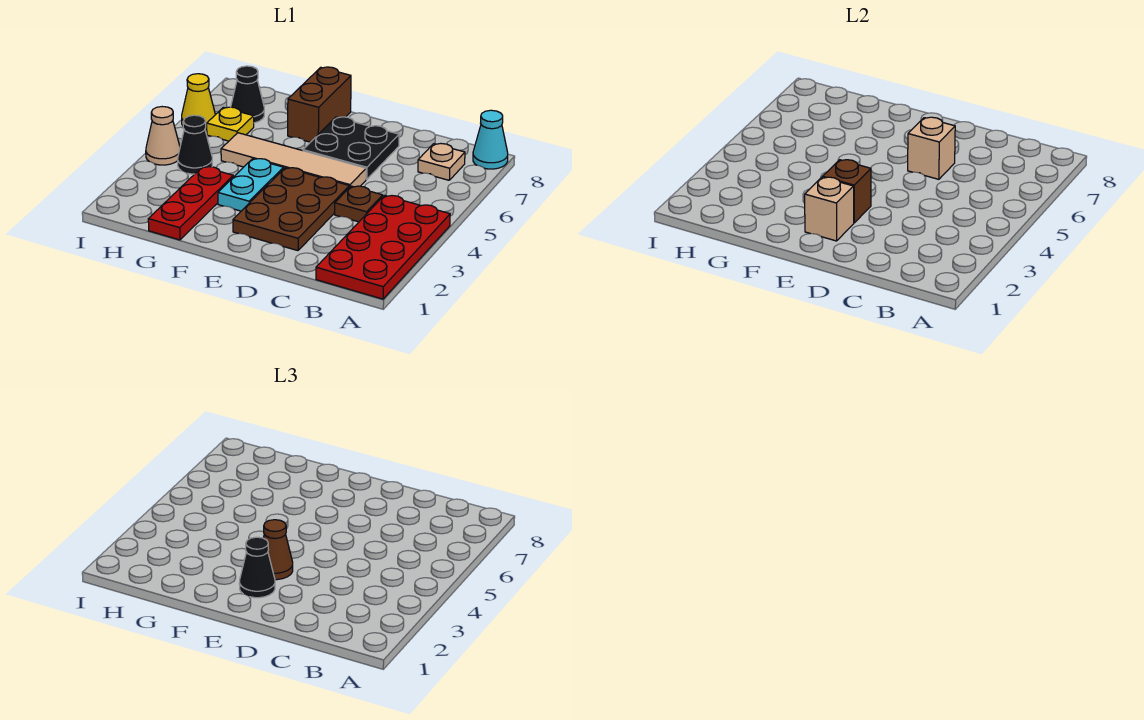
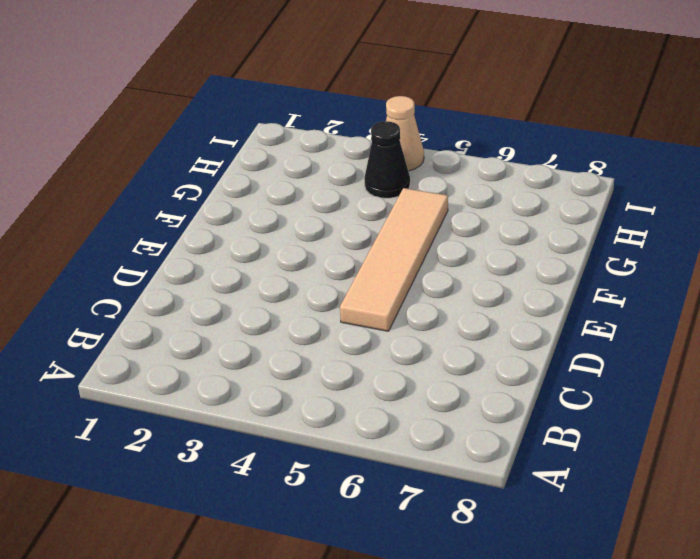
none -> red 2x4 plate [316,195,450,299]
none -> cyan 1x1 cone [473,110,508,169]
none -> tan 1x1 plate [418,144,465,180]

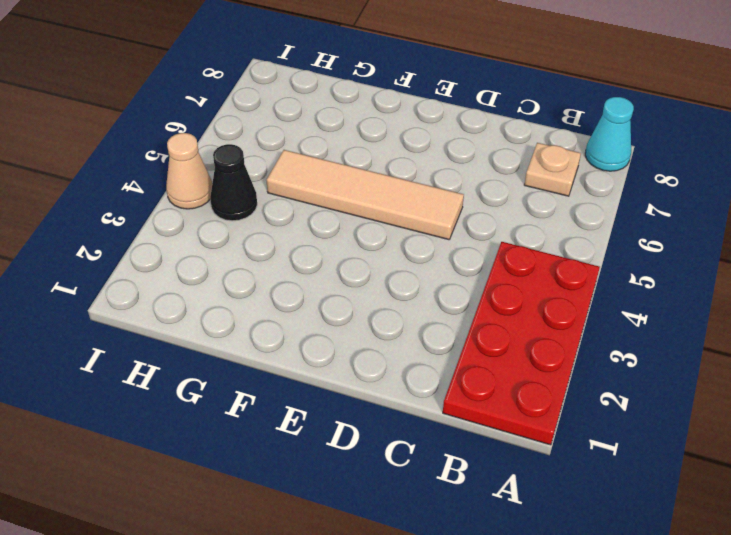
none -> brown 1x1 plate [335,186,383,222]
none -> brown 2x3 plate [233,168,349,251]
none -> black 2x2 plate [303,117,399,179]

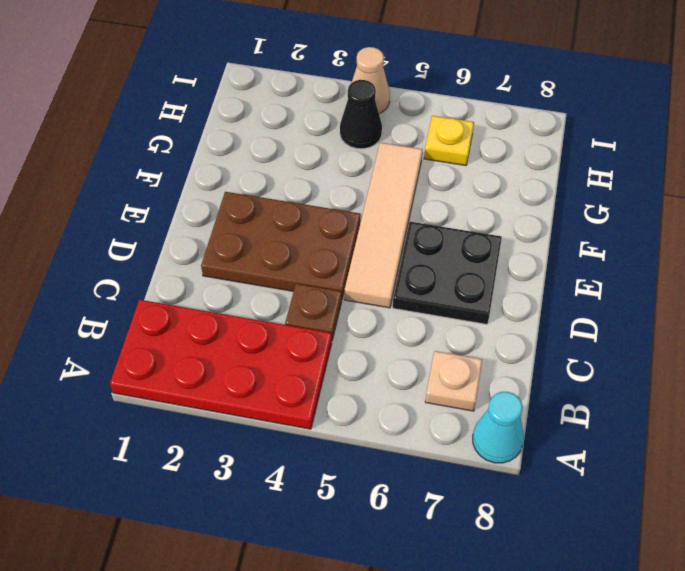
none -> cyan 1x2 plate [218,159,284,211]
none -> brown 1x2 brick [288,67,351,142]
none -> red 1x3 plate [148,167,233,240]

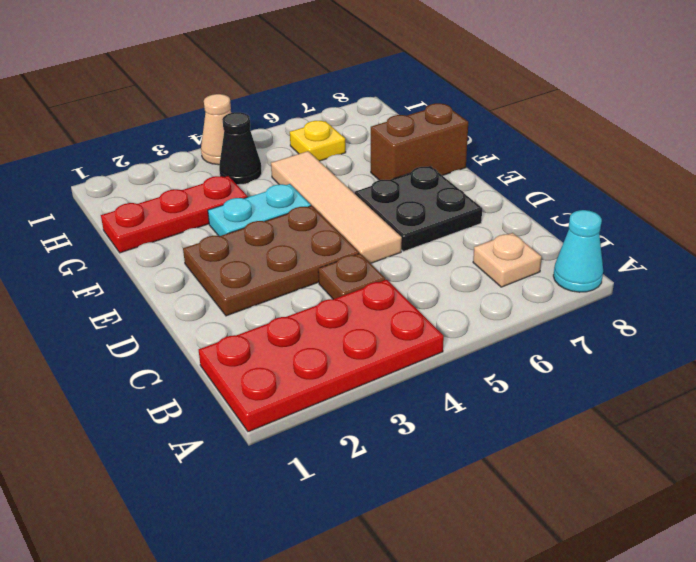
none -> black 1x1 cone [231,66,264,123]
none -> yellow 1x1 cone [182,74,215,131]
none -> tan 1x1 brick [908,117,955,179]

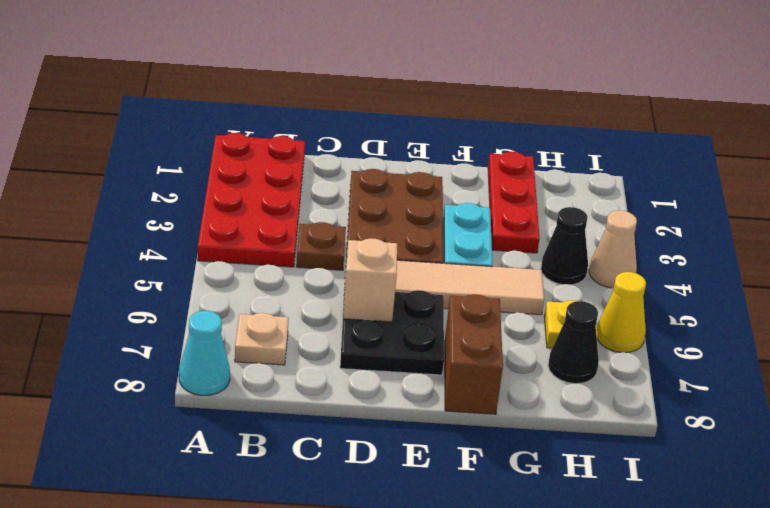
none -> tan 1x1 brick [805,177,854,241]
none -> brown 1x1 brick [823,160,871,223]
none -> black 1x1 cone [239,537,275,598]

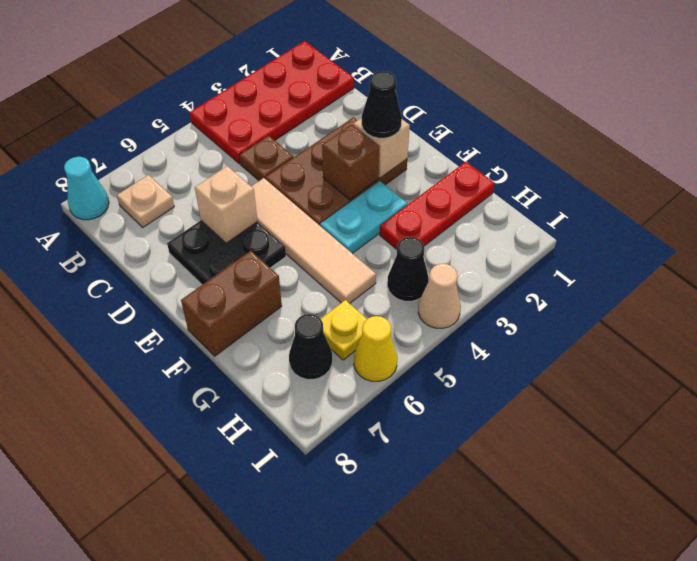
none -> brown 1x1 cone [263,520,293,580]

